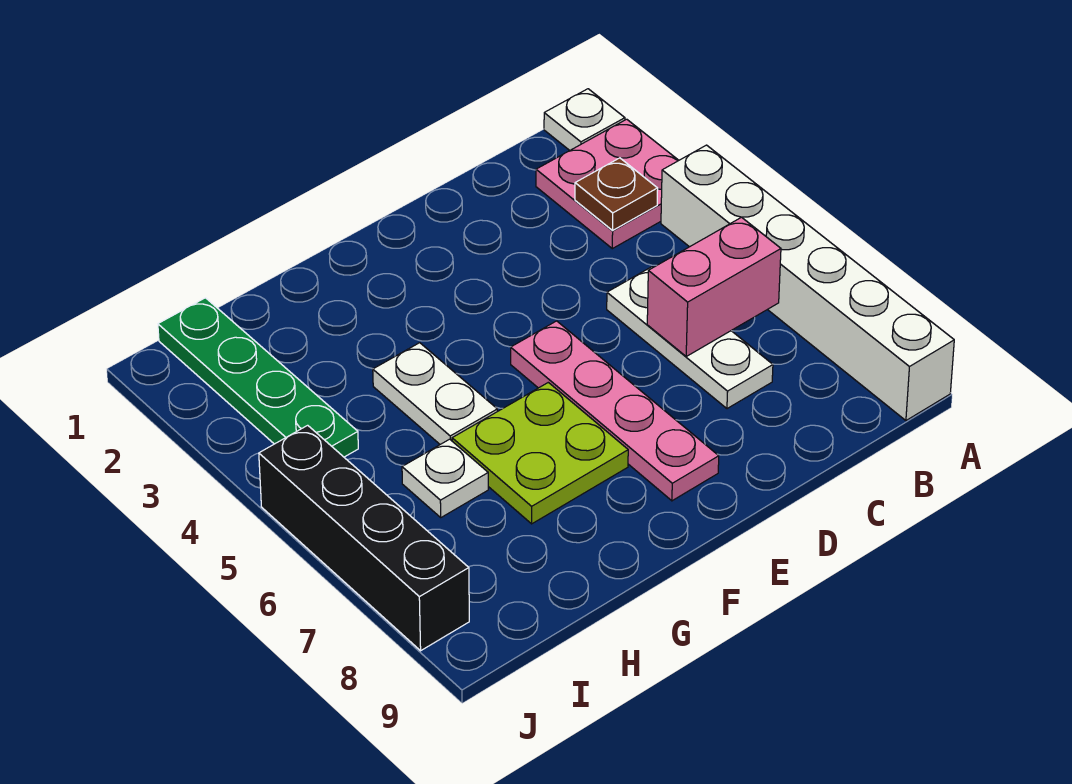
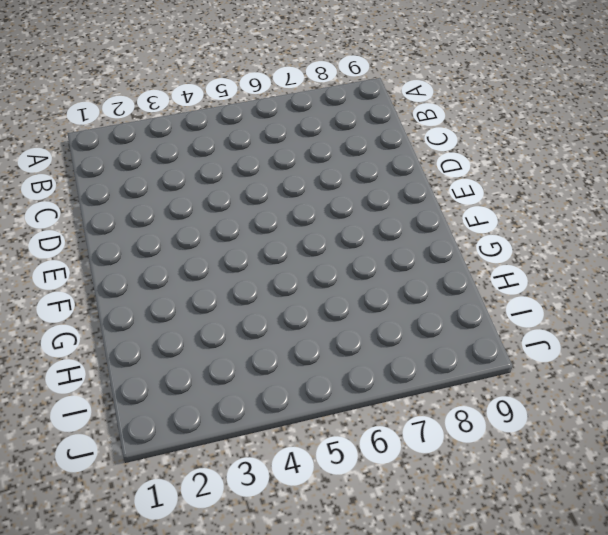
none -> white 1x1 plate [544,89,625,150]
none -> pink 2x2 plate [536,119,679,249]
none -> white 1x6 brick [661,145,954,420]

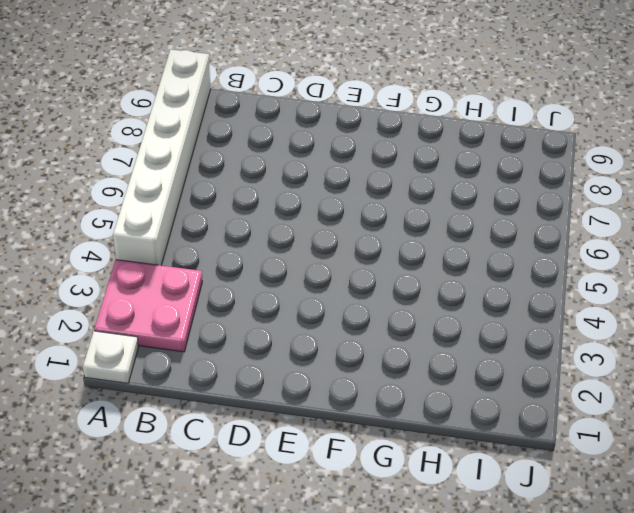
none -> white 1x3 plate [607,267,773,409]
none -> pink 1x4 plate [511,321,719,501]
none -> lime 2x2 plate [452,382,628,524]

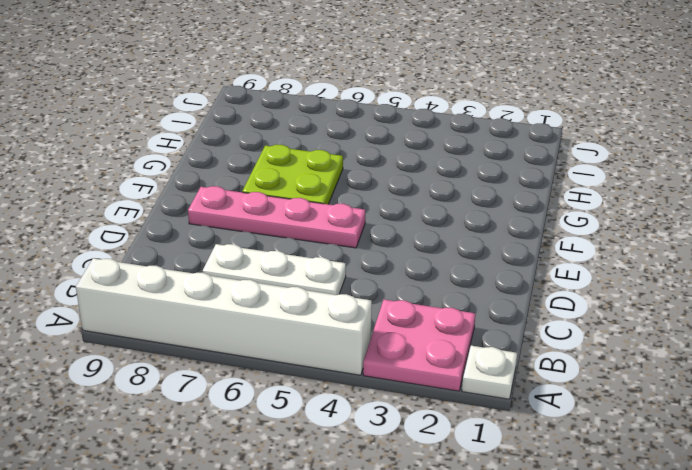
none -> white 1x2 plate [373,343,497,444]
none -> white 1x1 plate [402,439,488,517]
none -> green 1x4 plate [158,298,358,457]

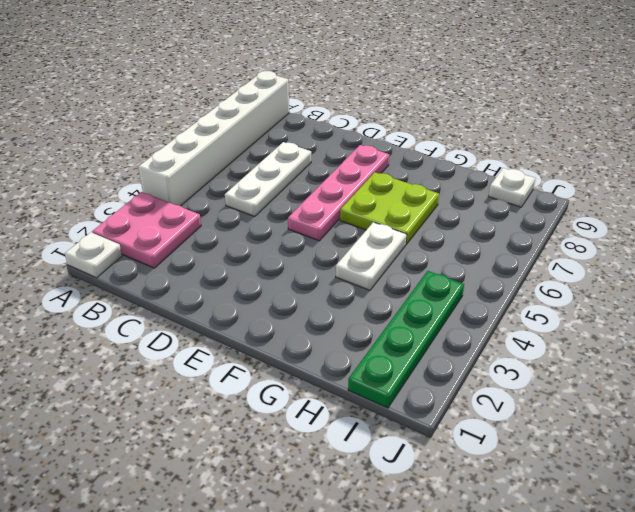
white 1x1 plate [489,168,536,207] -> white 1x1 plate moved to [402,439,488,517]
none -> black 1x4 brick [259,425,469,651]
none -> brown 1x1 plate [575,158,658,230]
none -> pink 1x2 brick [647,217,781,356]

